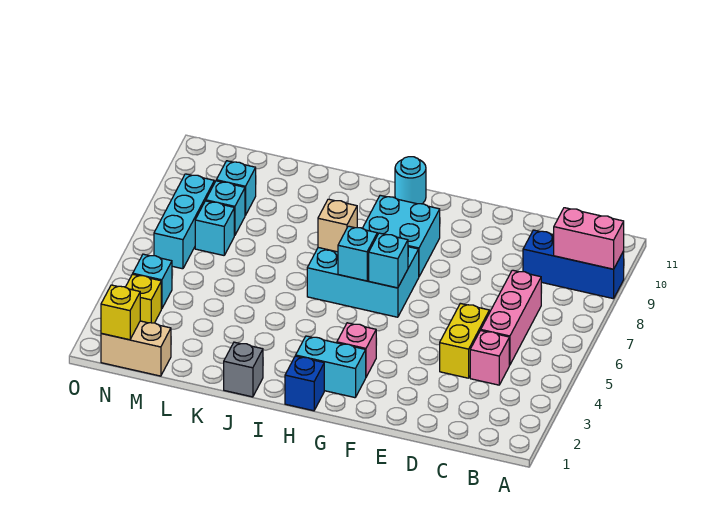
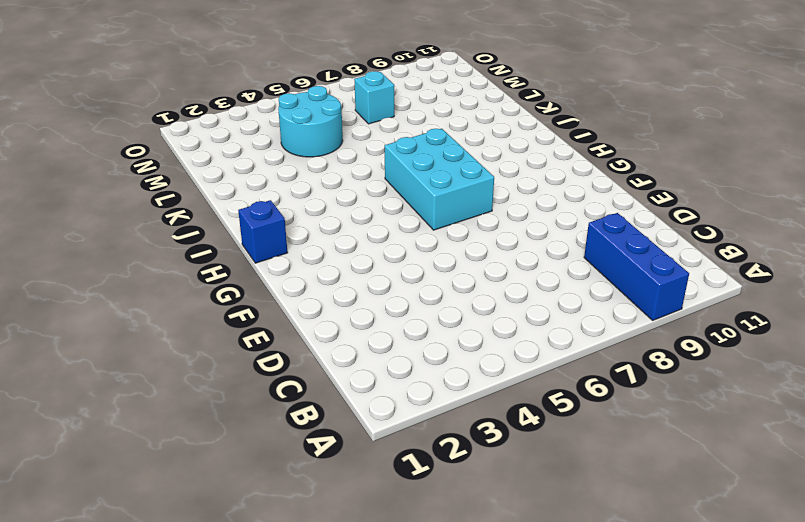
cyan 2x2 round brick [278,86,343,157] -> none
none -> pink 1x1 brick [470,330,509,385]
none -> pink 1x3 brick [481,270,541,365]
none -> yellow 1x2 brick [440,303,489,378]

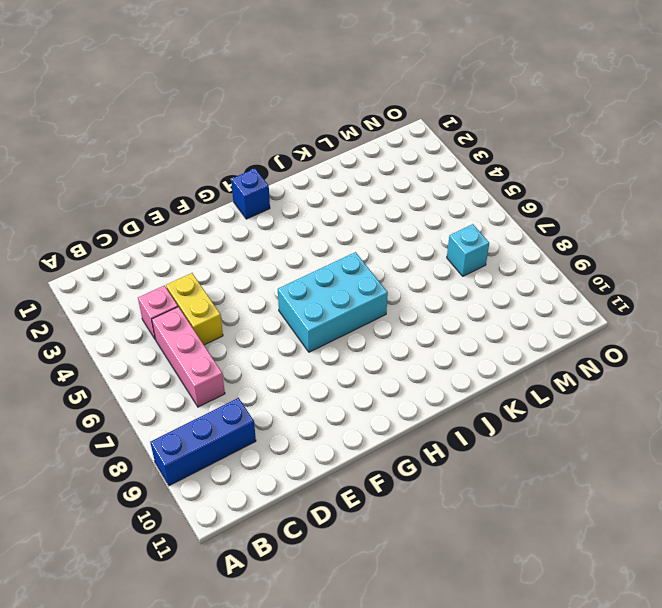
none -> cyan 1x2 brick [296,336,366,398]
none -> pink 1x1 brick [337,323,376,377]
none -> cyan 2x2 brick [363,195,440,276]

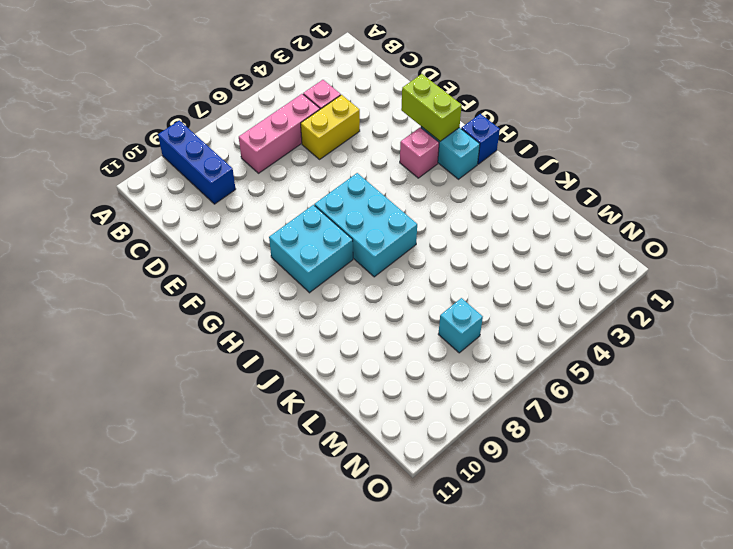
lime 1x2 brick [401,74,462,141] -> none
none -> cyan 1x1 round brick [395,157,426,204]
none -> grey 1x1 brick [224,342,263,397]
none -> tan 1x2 brick [101,321,171,376]

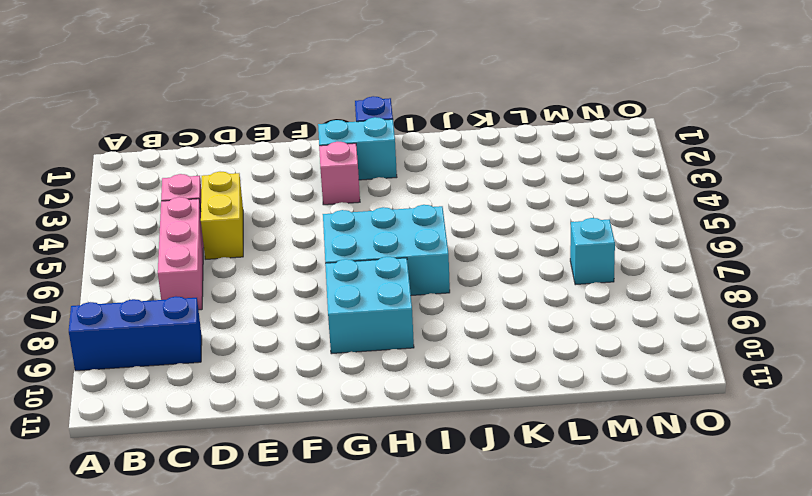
none -> cyan 1x1 round brick [395,157,426,204]
none -> grey 1x1 brick [224,342,263,397]
none -> tan 1x2 brick [101,321,171,376]

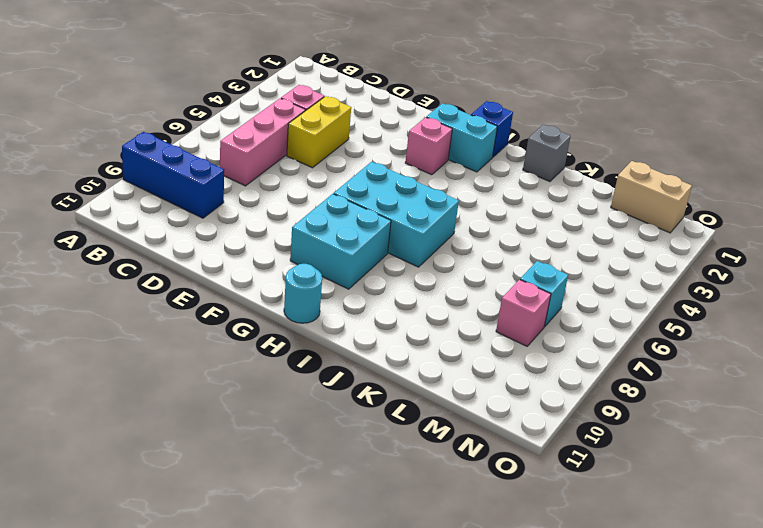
pink 1x1 brick [496,280,551,346] -> cyan 1x1 brick [206,181,245,236]
none -> cyan 1x1 brick [216,161,256,215]
none -> yellow 1x1 brick [126,274,161,323]
none -> cyan 1x1 brick [133,254,172,309]

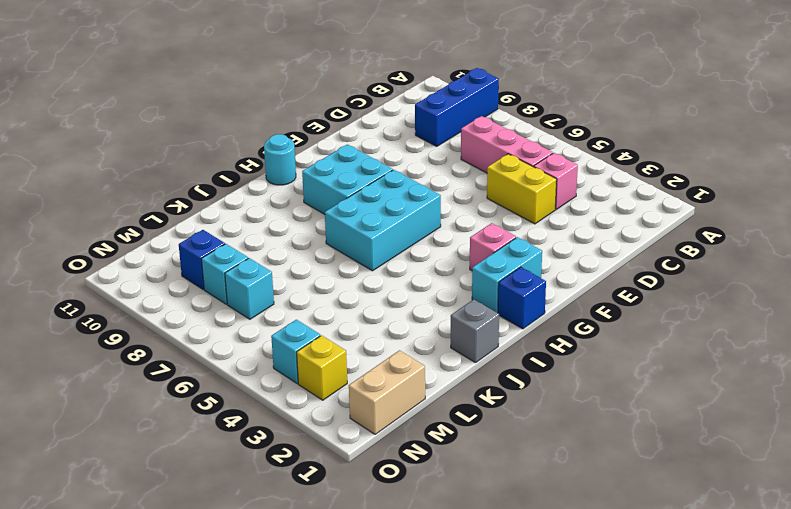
blue 1x1 brick [179,230,225,289] -> cyan 1x1 brick [216,161,256,215]
none -> cyan 1x3 brick [154,174,214,269]
none -> pink 1x2 brick [554,208,624,269]
none -> cyan 1x1 brick [369,233,408,288]

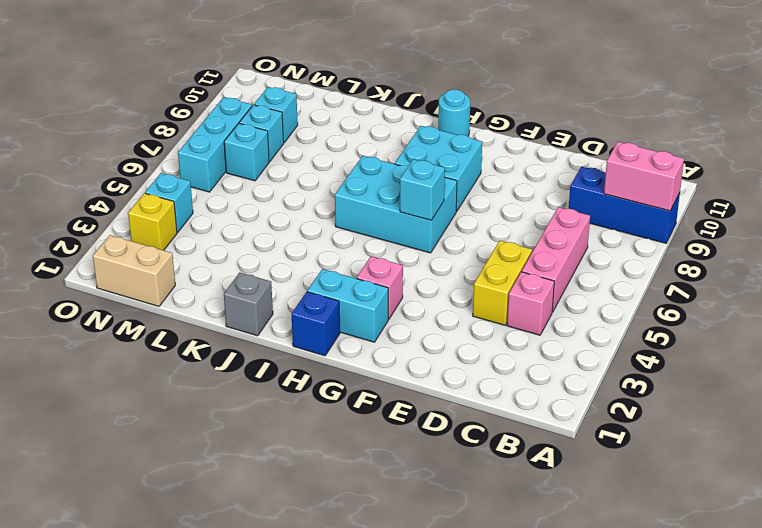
none -> cyan 1x1 brick [338,226,377,281]
none -> tan 1x1 brick [318,199,357,252]
none -> yellow 1x1 brick [101,285,140,340]

